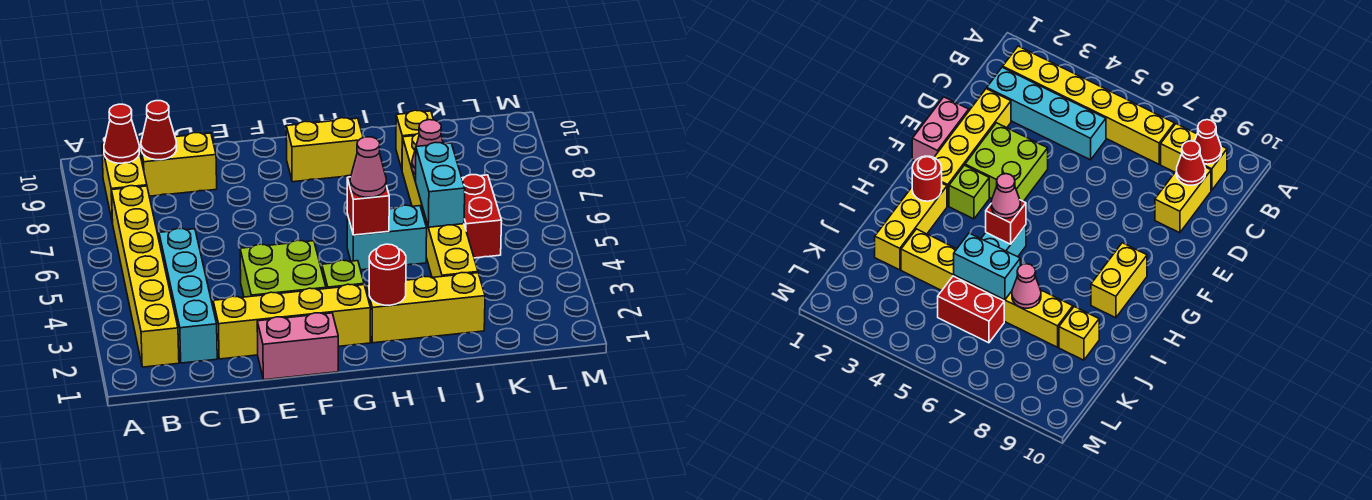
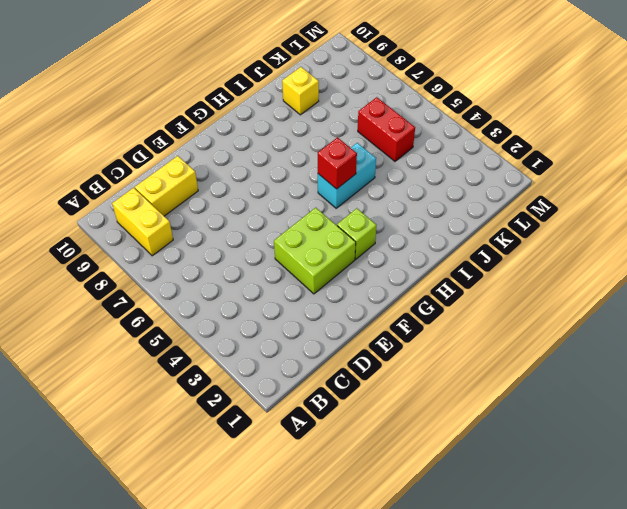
none -> yellow 1x6 brick [111,186,179,367]
none -> cyan 1x4 brick [159,228,217,363]
none -> yellow 1x4 brick [213,284,371,359]

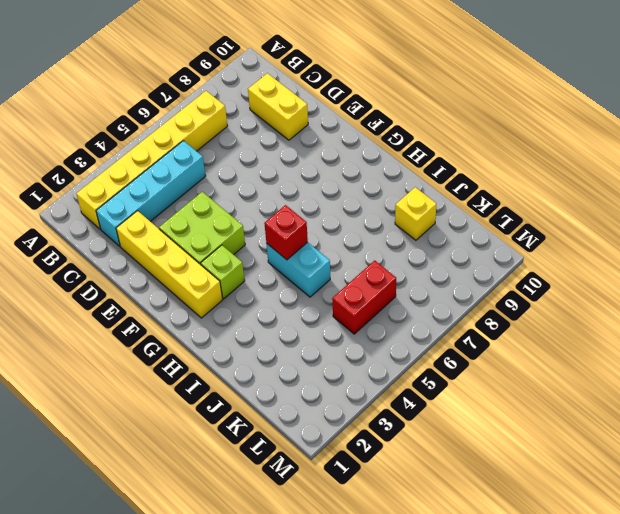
none -> yellow 1x2 brick [102,144,147,223]
none -> pink 1x2 brick [257,313,338,380]
none -> yellow 1x2 brick [286,118,363,182]

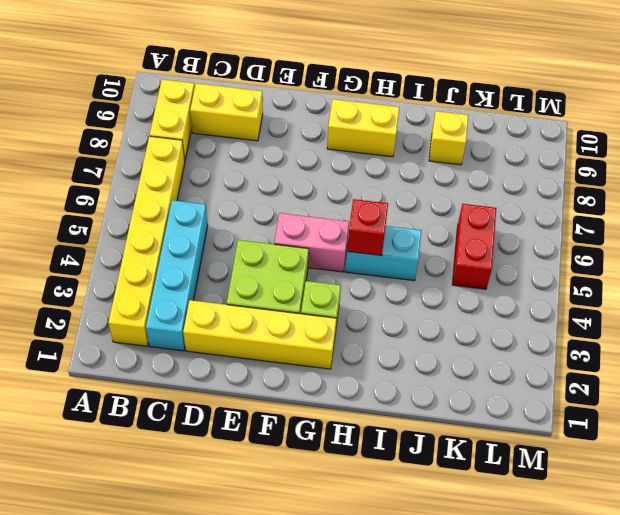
pink 1x2 brick [274,213,349,272] -> pink 1x2 brick moved to [257,313,338,380]
none -> yellow 1x3 brick [366,273,485,343]
none -> yellow 1x6 brick [402,134,478,277]
none -> red 1x1 cone [104,104,139,163]

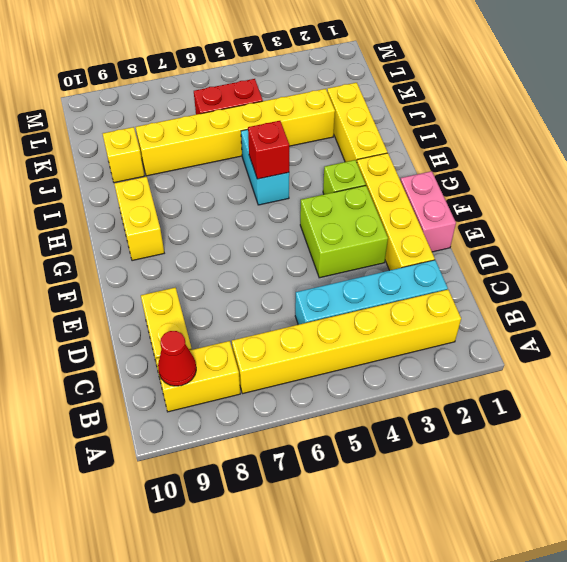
none -> red 1x1 cone [141,101,177,160]
none -> red 1x1 round brick [369,244,406,305]
none -> cyan 1x2 brick [416,142,465,227]

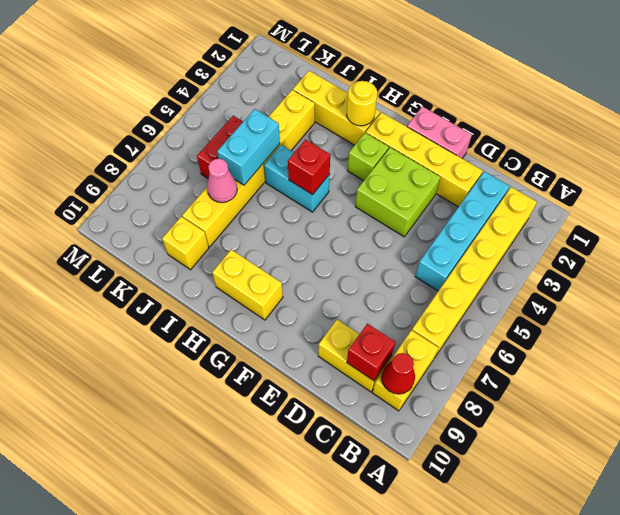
red 1x1 brick [347,324,395,381] -> red 1x1 cone [141,101,177,160]
yellow 1x1 round brick [347,81,377,126] -> red 1x1 round brick [369,244,406,305]
none -> pink 1x1 cone [350,137,386,197]

